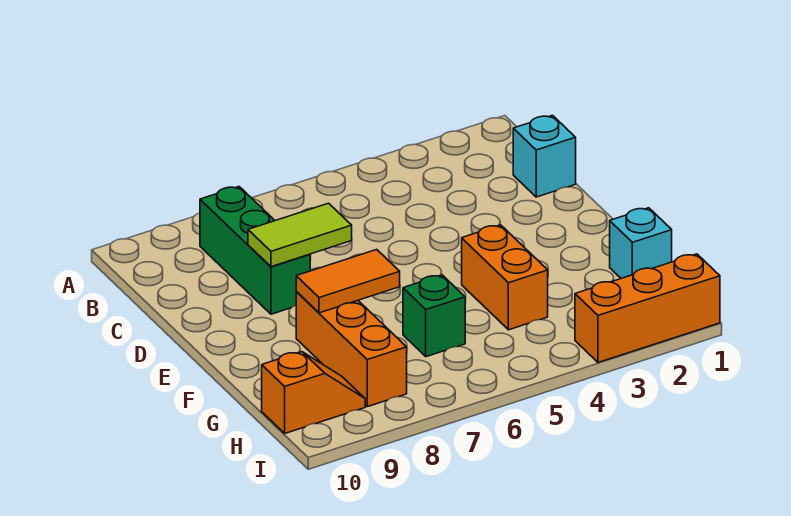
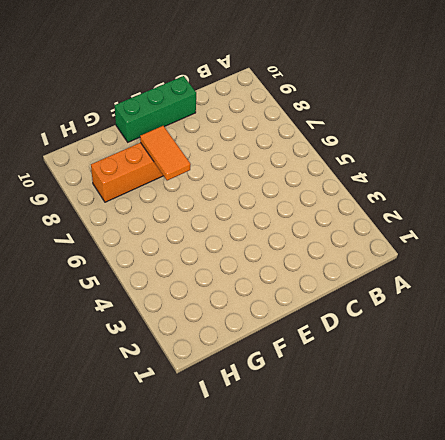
green 1x3 brick [115,76,196,142] -> green 1x3 brick moved to [200,187,310,314]
none -> cyan 1x1 brick [513,115,576,197]
none -> orange 1x2 brick [462,225,548,330]

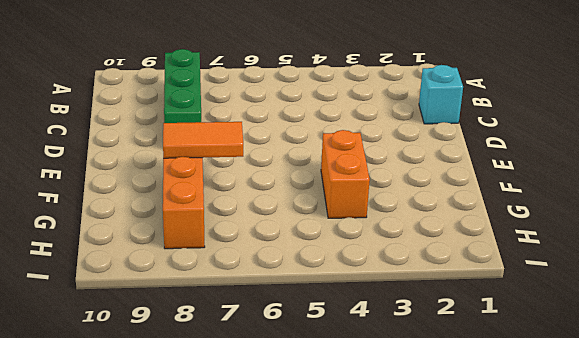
none -> cyan 1x1 brick [610,208,672,278]
none -> green 1x1 brick [403,275,465,357]

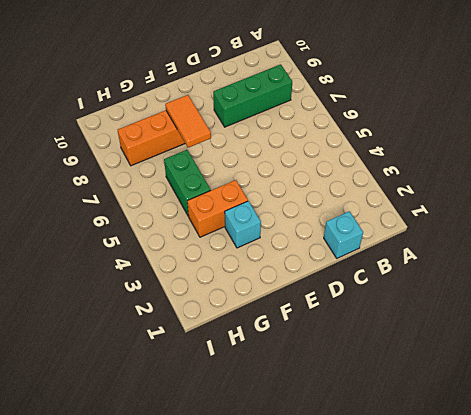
cyan 1x1 brick [225,201,261,248] -> cyan 1x1 brick moved to [610,208,672,278]
green 1x2 brick [164,150,211,216] -> green 1x1 brick [403,275,465,357]
none -> orange 1x2 slope [262,352,365,433]
none -> orange 1x3 brick [575,254,720,362]

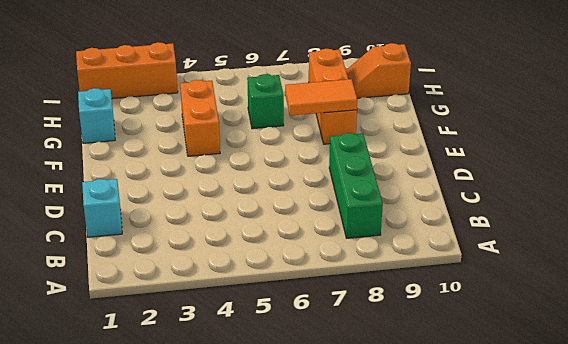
none -> lime 1x2 tile [248,203,352,267]

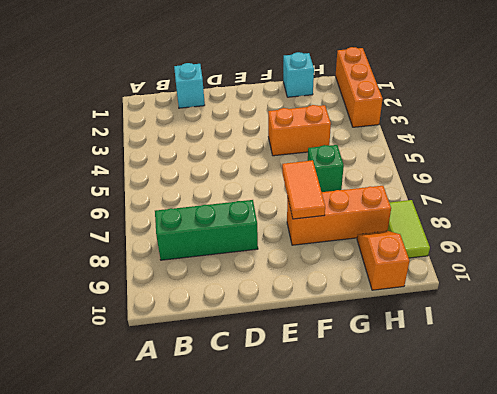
lime 1x2 tile [388,200,430,258] -> lime 1x2 tile moved to [248,203,352,267]

